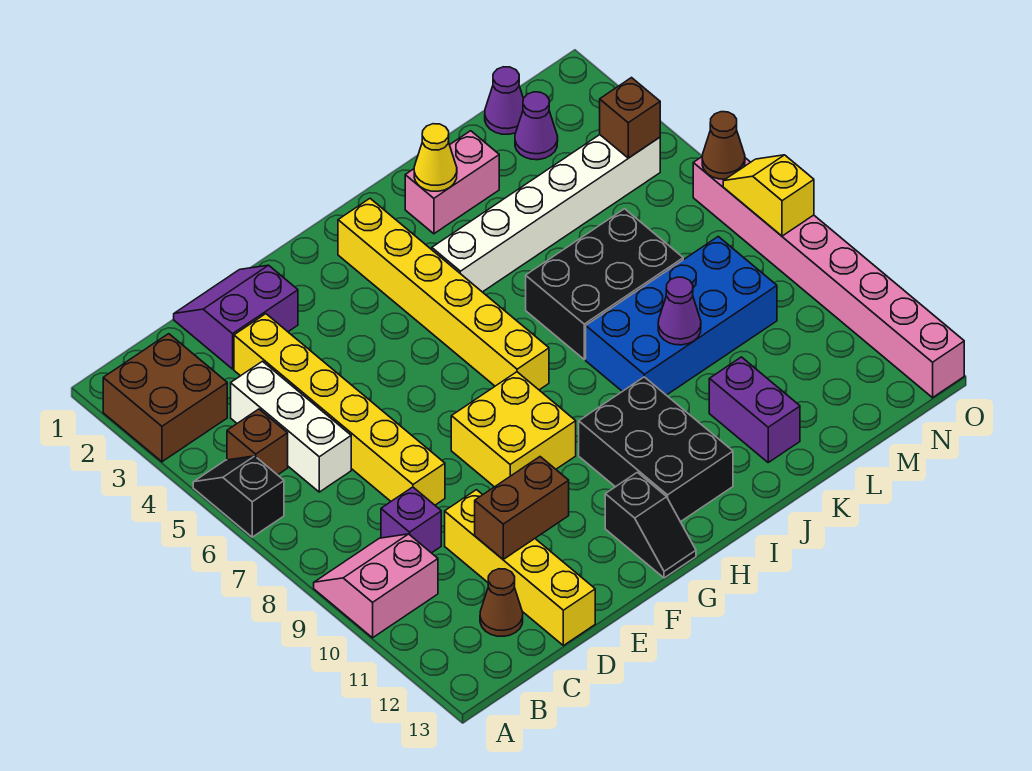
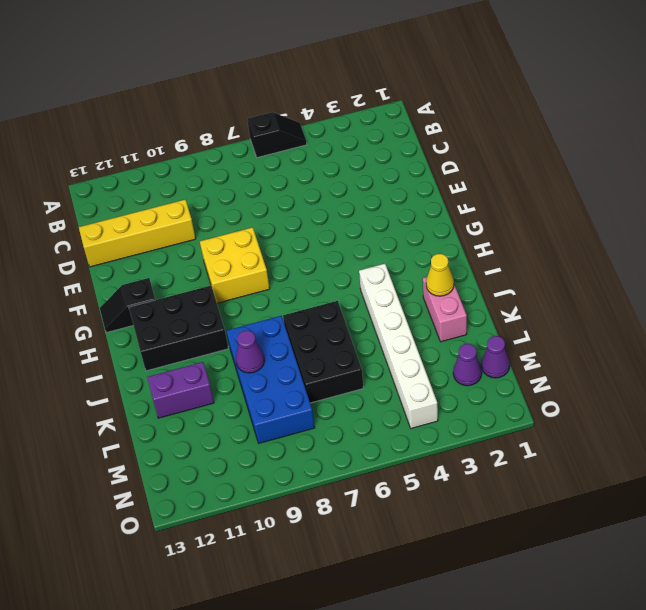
none -> brown 2x2 brick [103,334,227,462]
none -> pink 2x2 slope [314,534,438,638]
none -> brown 1x1 brick [227,409,288,475]

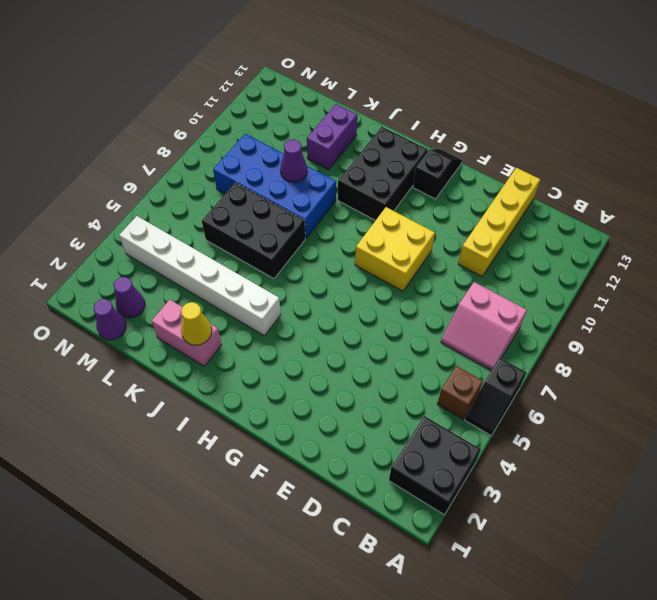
black 2x2 brick [389,416,481,515] -> brown 2x2 brick [103,334,227,462]
pink 2x2 slope [441,282,527,371] -> pink 2x2 slope moved to [314,534,438,638]
none -> white 1x3 brick [231,361,351,492]
none -> purple 1x1 brick [381,487,441,553]
none -> brown 1x1 cone [480,569,523,636]

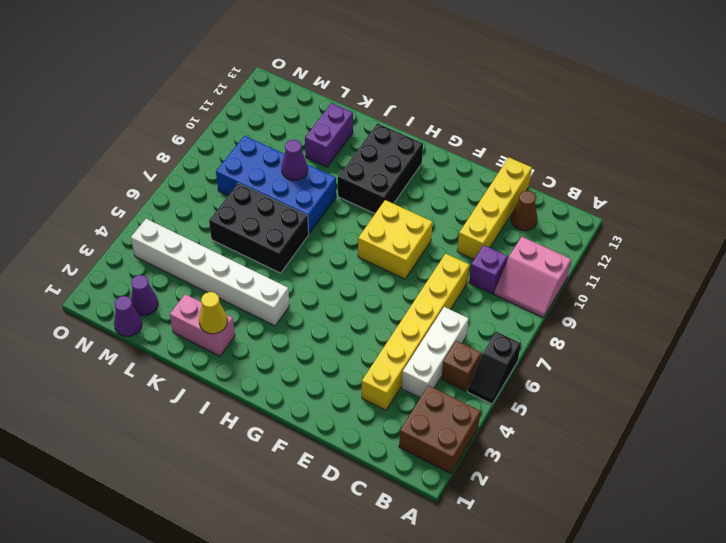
none -> purple 2x2 slope [174,265,298,369]
none -> black 1x2 slope [605,472,696,578]
none -> yellow 1x6 brick [338,199,549,390]

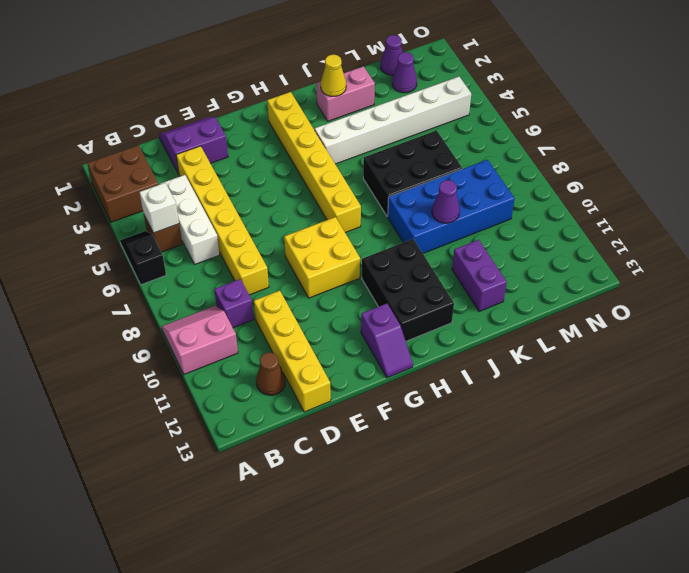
white 1x1 brick [139,183,179,233] -> none
purple 1x2 slope [361,303,413,378] -> black 1x2 slope [605,472,696,578]
none -> pink 1x8 brick [693,157,964,398]
none -> brown 1x2 brick [475,457,569,559]
none -> brown 1x1 brick [600,78,660,158]

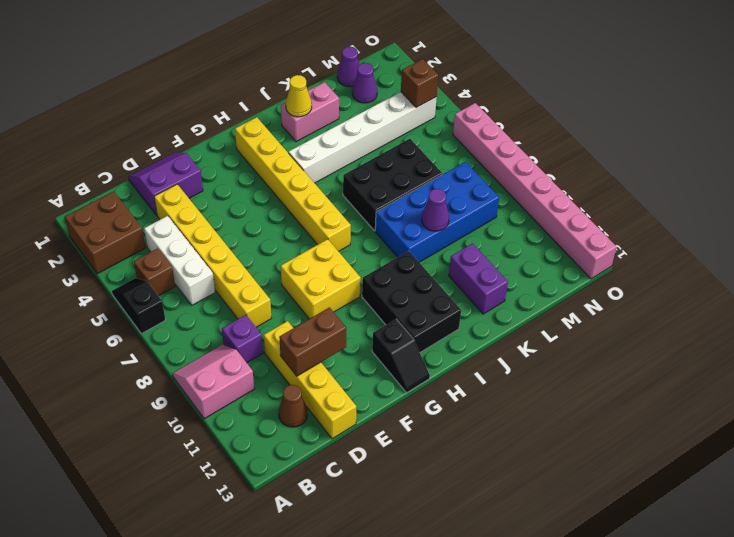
none -> brown 1x1 cone [702,112,745,179]
none -> yellow 1x2 slope [723,155,814,236]

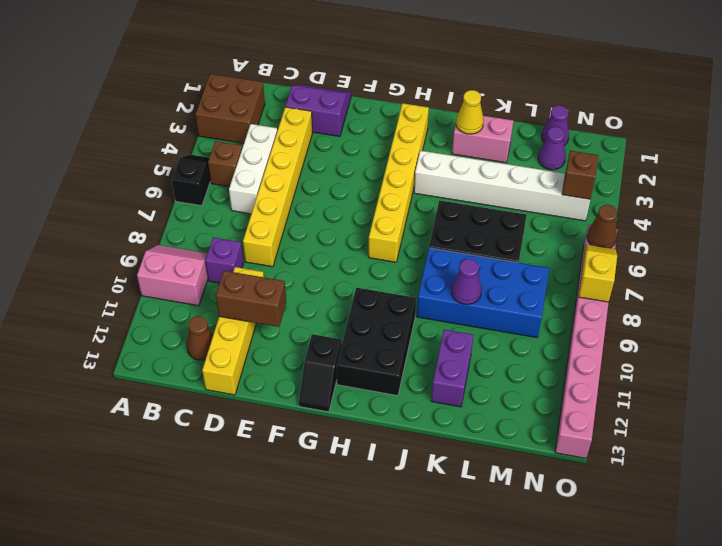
none -> yellow 2x2 brick [451,372,576,487]

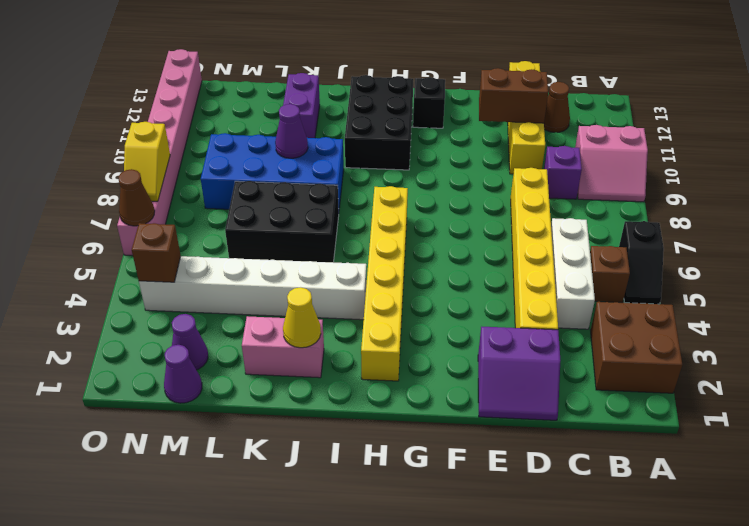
none -> yellow 2x2 brick [451,372,576,487]

